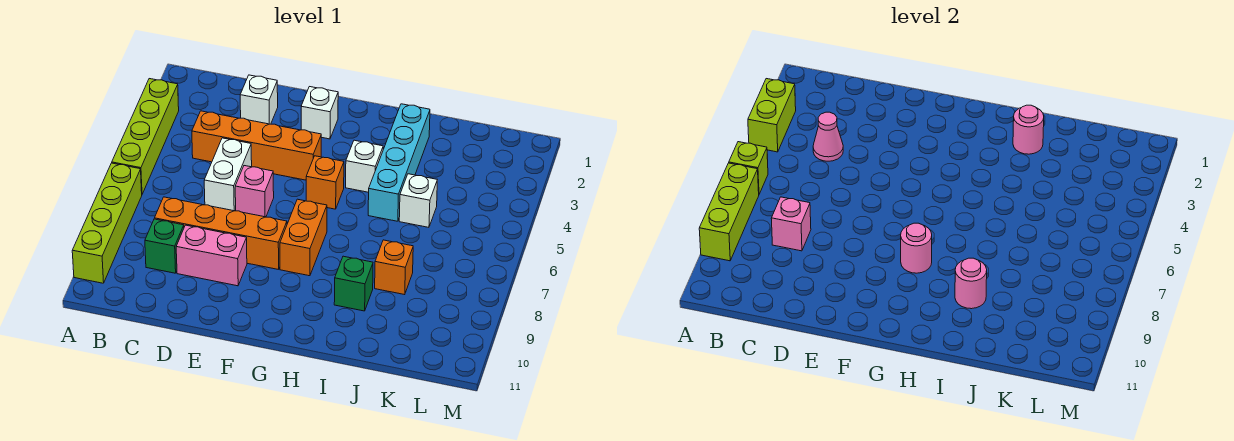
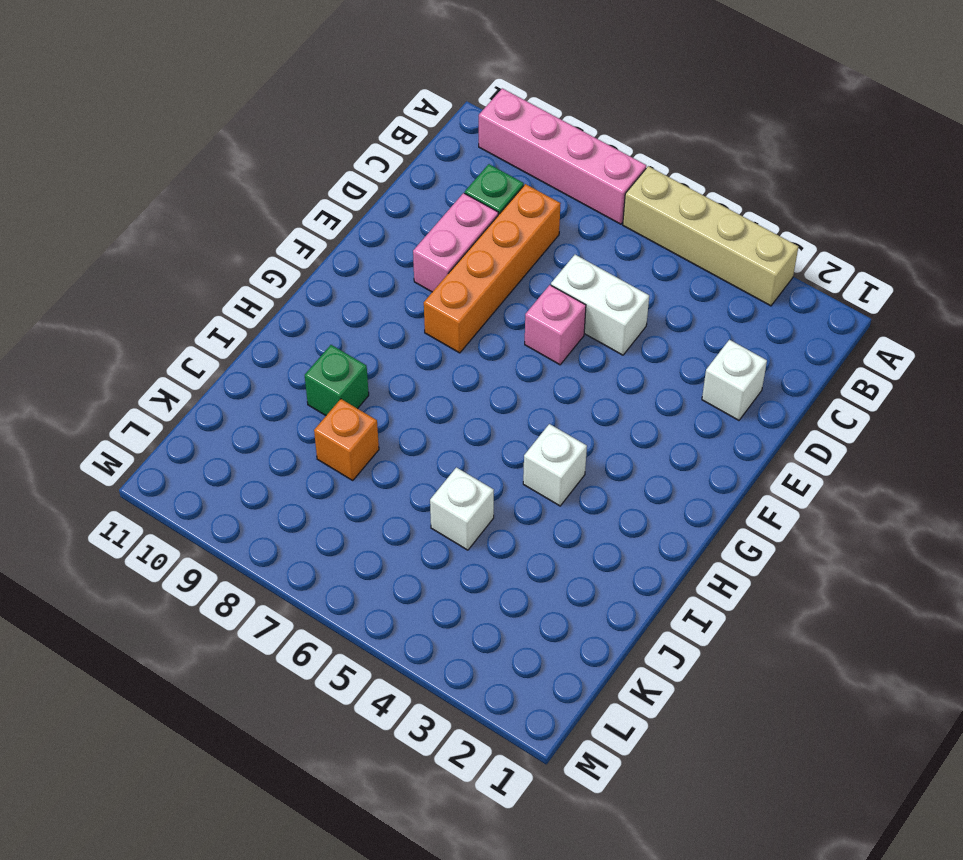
tan 1x4 brick [623,166,798,306] -> lime 1x4 brick [112,79,179,194]
pink 1x4 brick [479,88,646,224] -> lime 1x4 brick [72,163,142,283]
none -> orange 1x4 brick [192,111,321,180]
none -> white 1x1 brick [301,87,338,139]
none -> orange 1x1 brick [306,156,344,209]

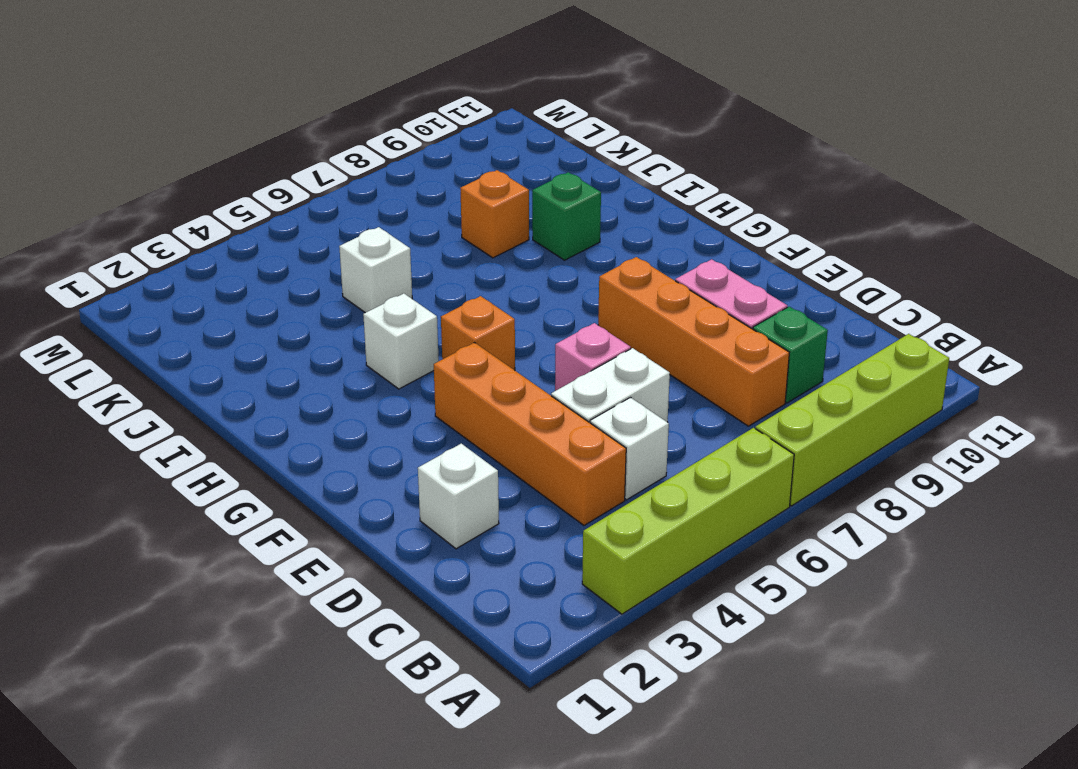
white 1x1 brick [590,397,669,500] -> white 1x1 brick moved to [301,87,338,139]
none -> orange 1x2 brick [280,199,327,276]
none -> cyan 1x4 brick [368,104,430,221]
none -> lime 1x2 brick [748,79,796,152]

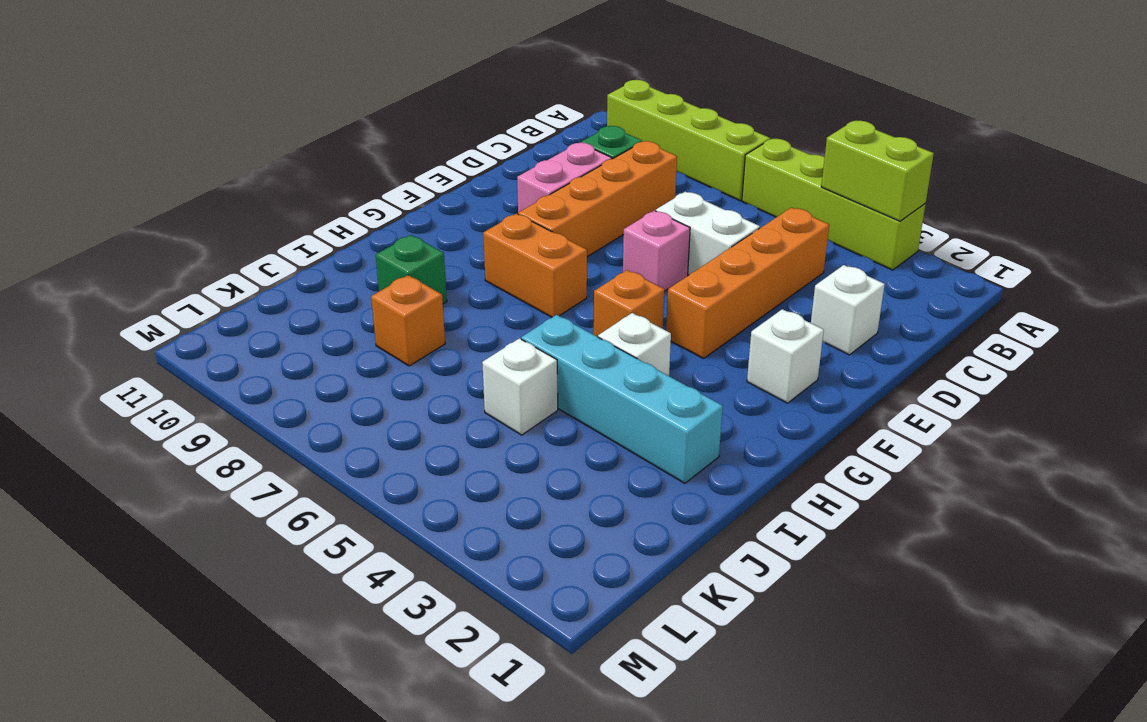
none -> lime 1x1 brick [729,142,768,194]
none -> lime 1x3 brick [699,163,759,261]
none -> pink 1x1 cone [813,112,843,161]

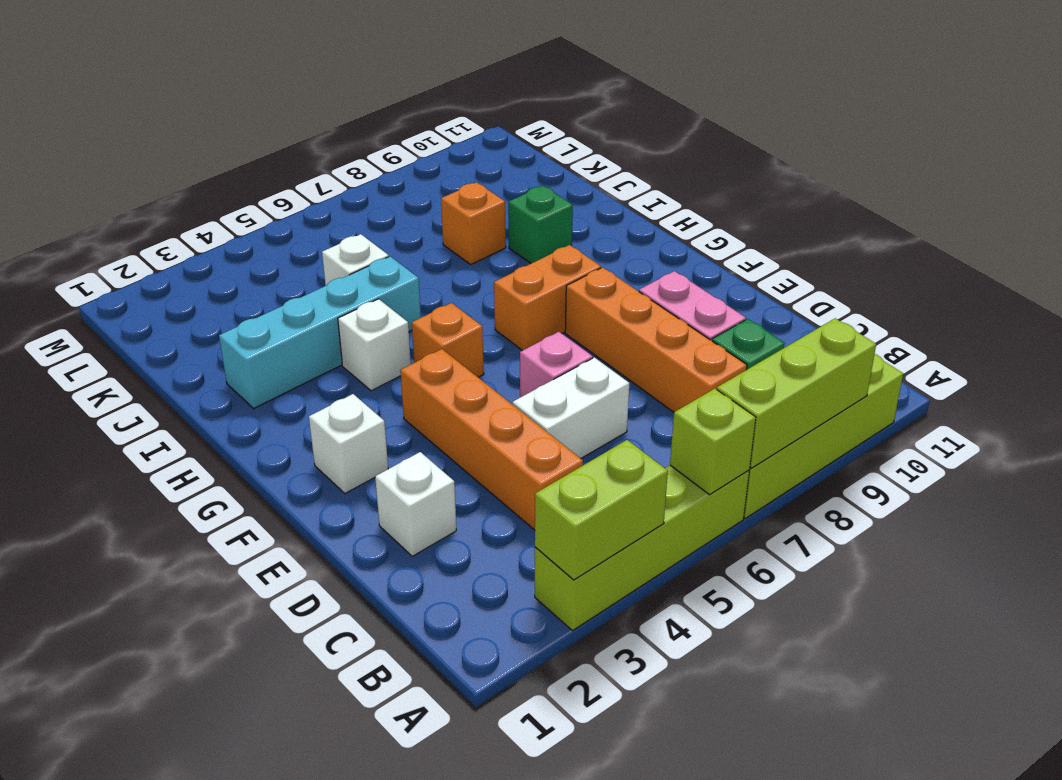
none -> pink 1x1 cone [813,112,843,161]
none -> pink 1x1 brick [771,197,811,251]
none -> pink 1x1 round brick [901,223,932,273]

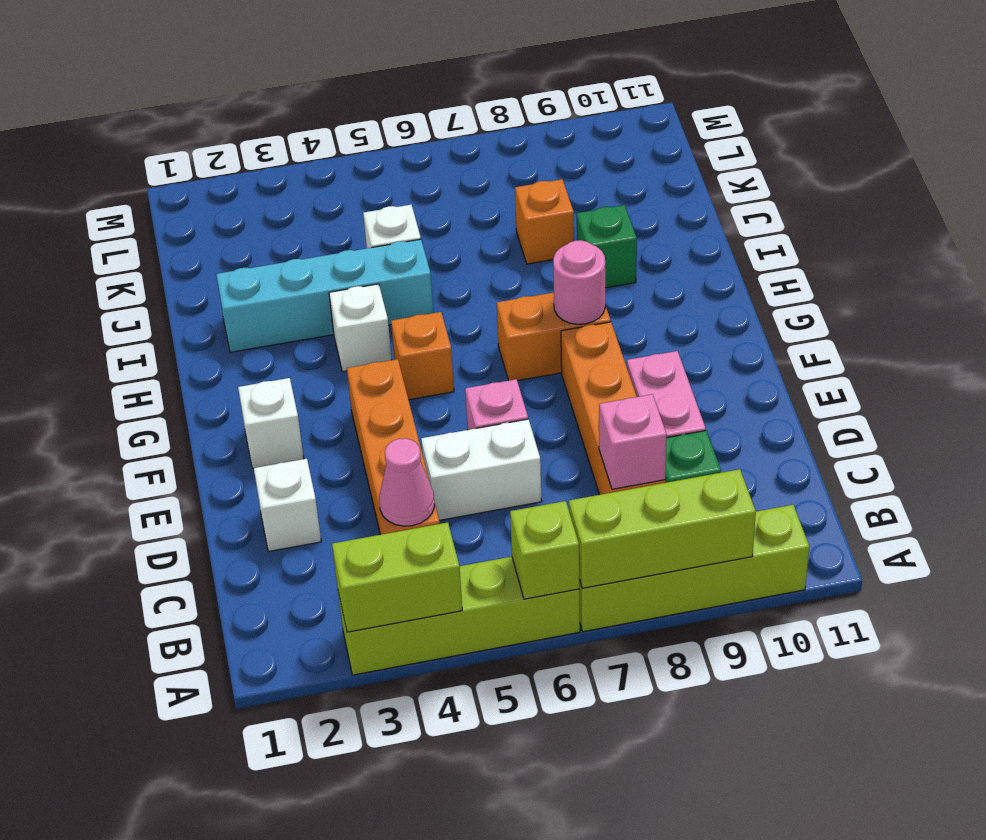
none -> pink 1x1 round brick [1013,105,1044,154]
none -> pink 1x1 round brick [955,258,987,309]

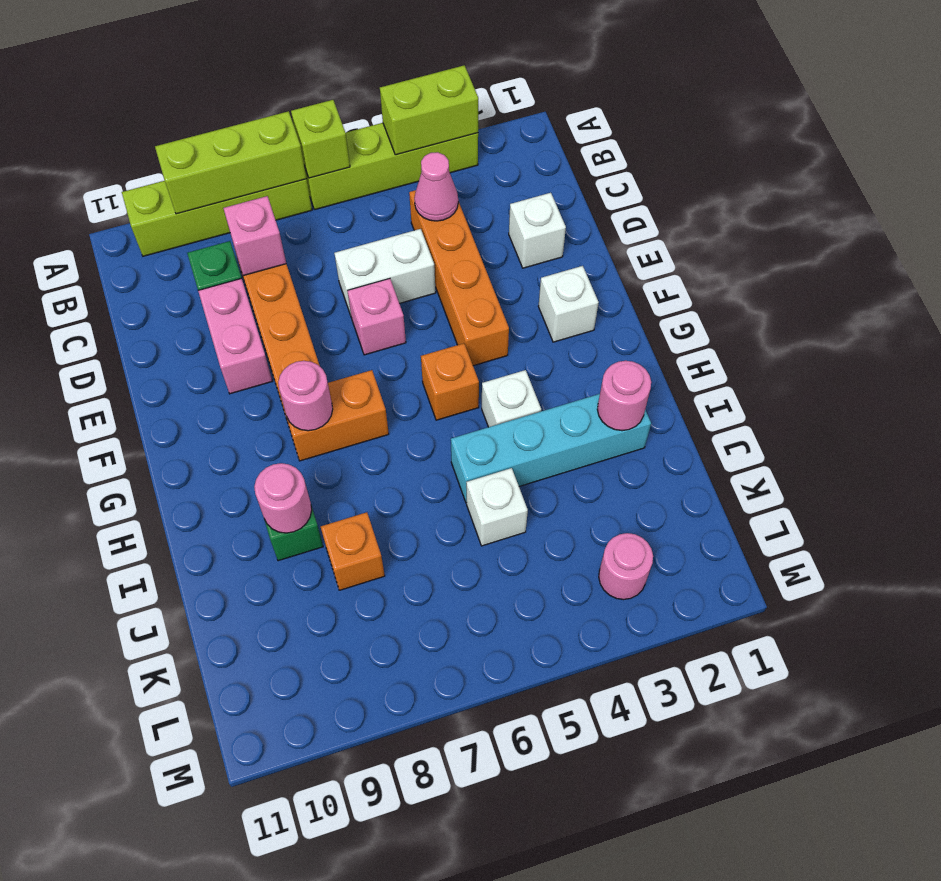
pink 1x1 round brick [599,533,653,600] -> none

